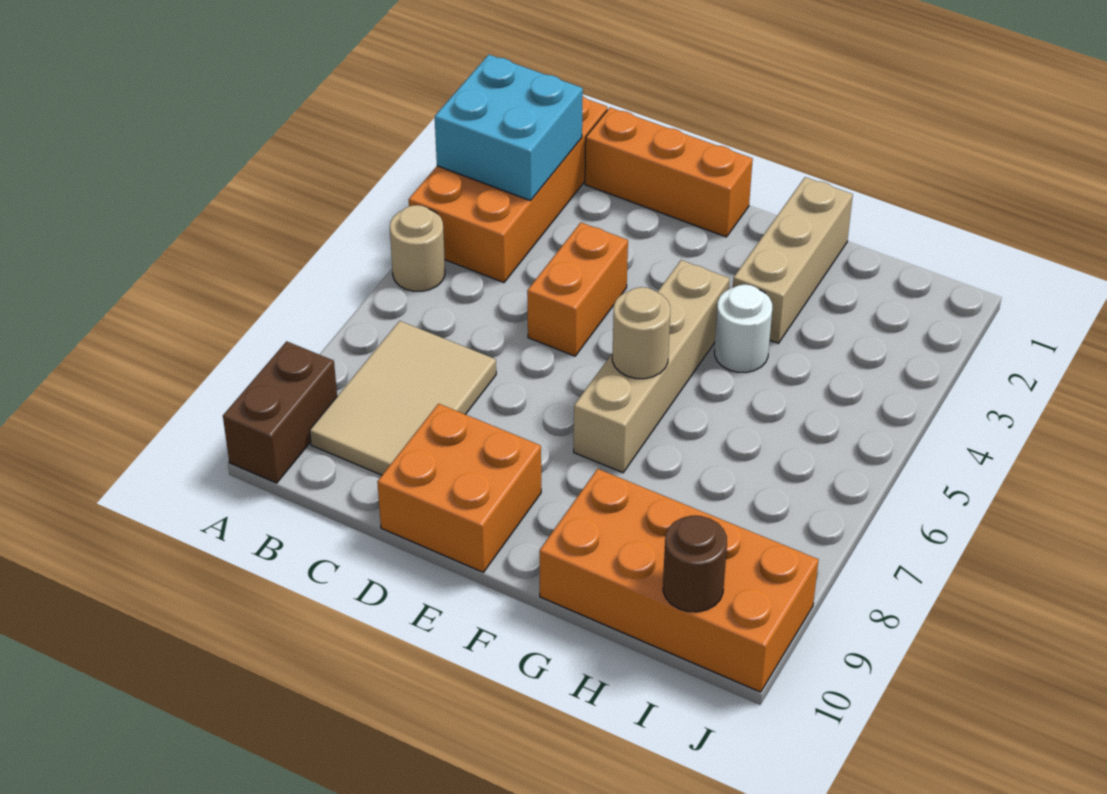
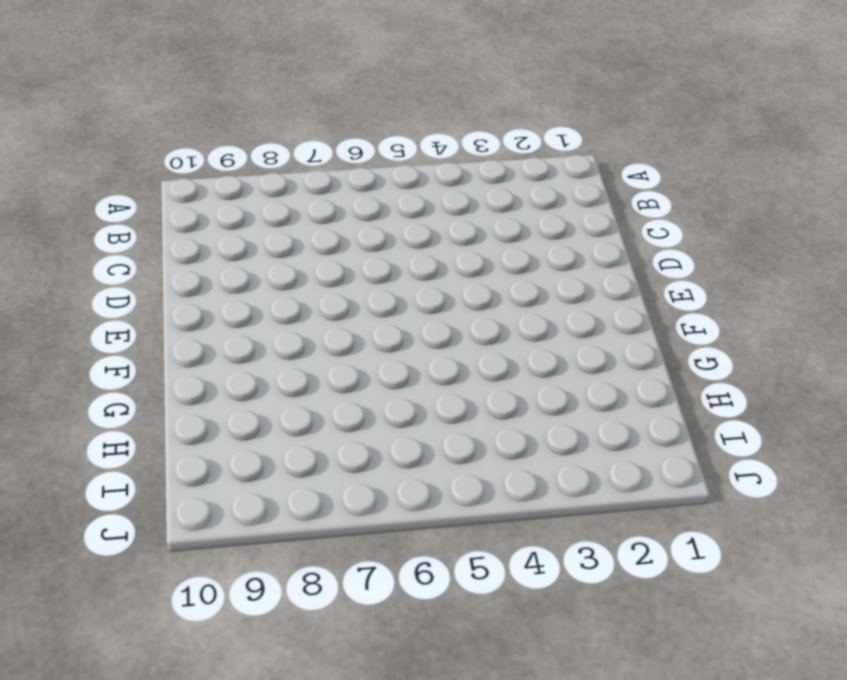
none -> orange 2x4 brick [409,96,607,283]
none -> tan 1x1 round brick [390,205,445,291]
none -> brown 1x2 brick [223,341,337,483]

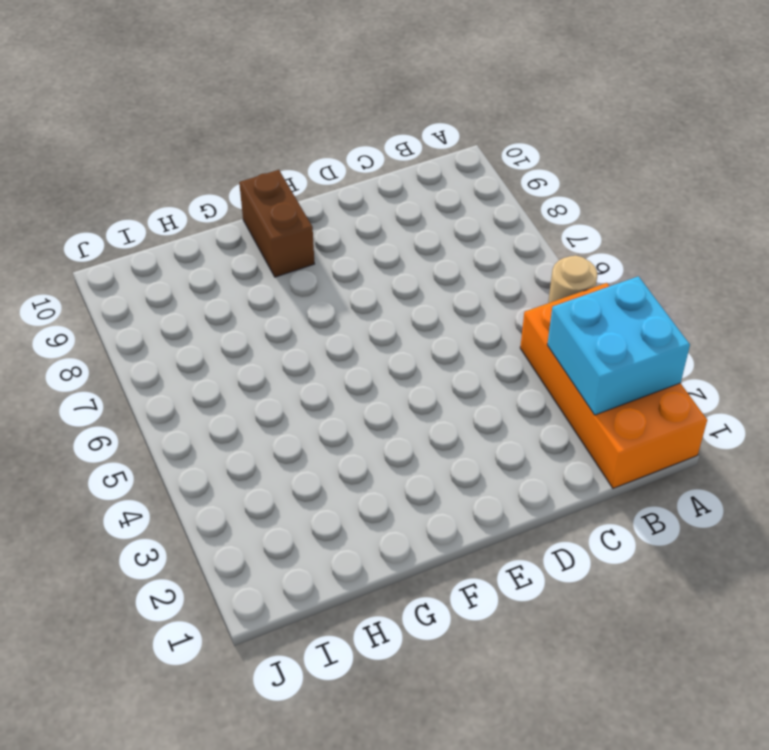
brown 1x2 brick [239,170,314,277] -> brown 1x2 brick moved to [223,341,337,483]
none -> tan 2x3 tile [310,321,496,475]
none -> orange 1x3 brick [585,108,753,237]
none -> orange 1x2 brick [527,223,628,356]

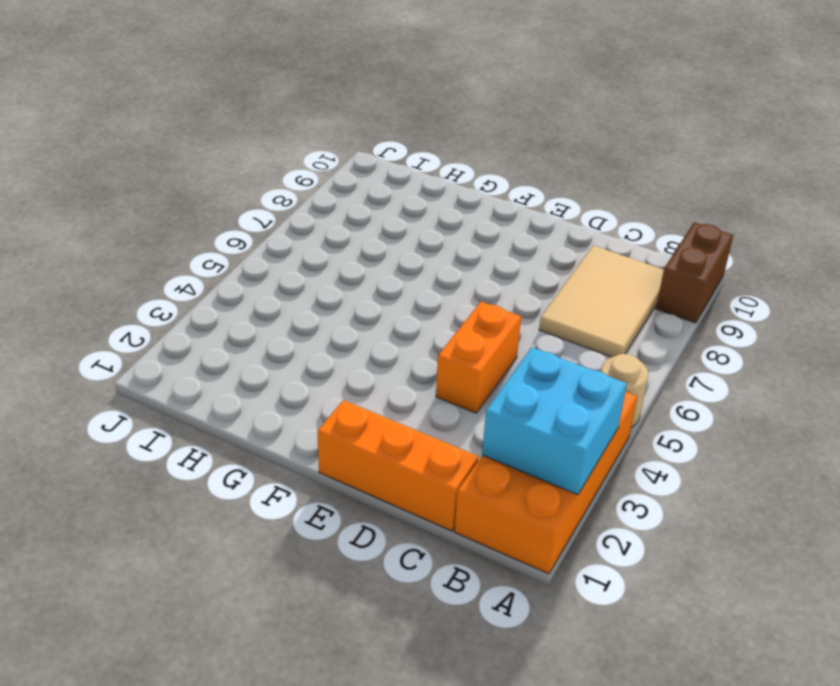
none -> orange 2x2 brick [377,404,541,572]
none -> tan 1x4 brick [574,260,730,473]
none -> tan 1x3 brick [733,177,853,343]

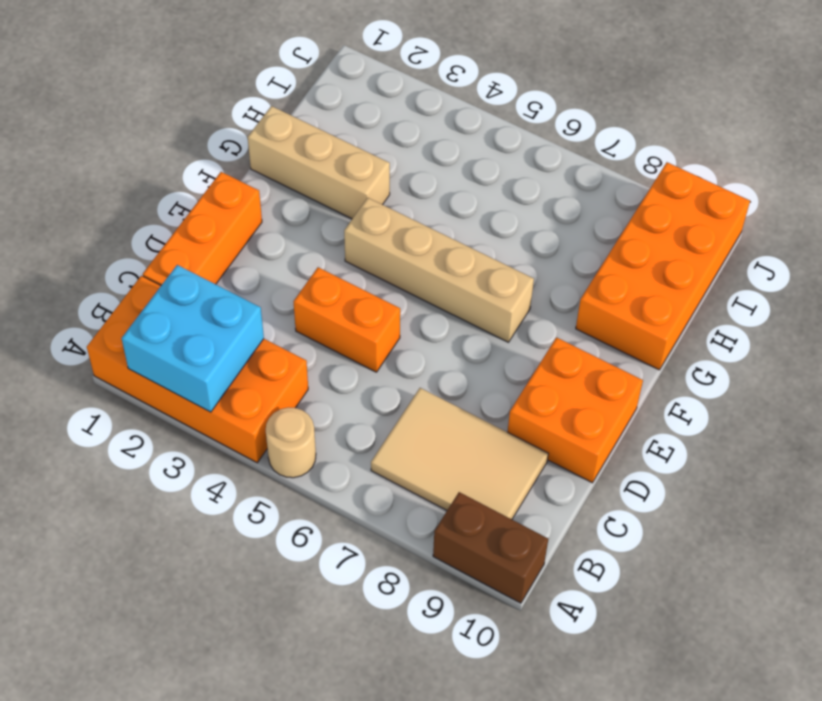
none -> white 1x1 round brick [715,284,772,372]
none -> tan 1x1 round brick [612,287,670,379]
none -> brown 1x1 round brick [663,516,727,612]

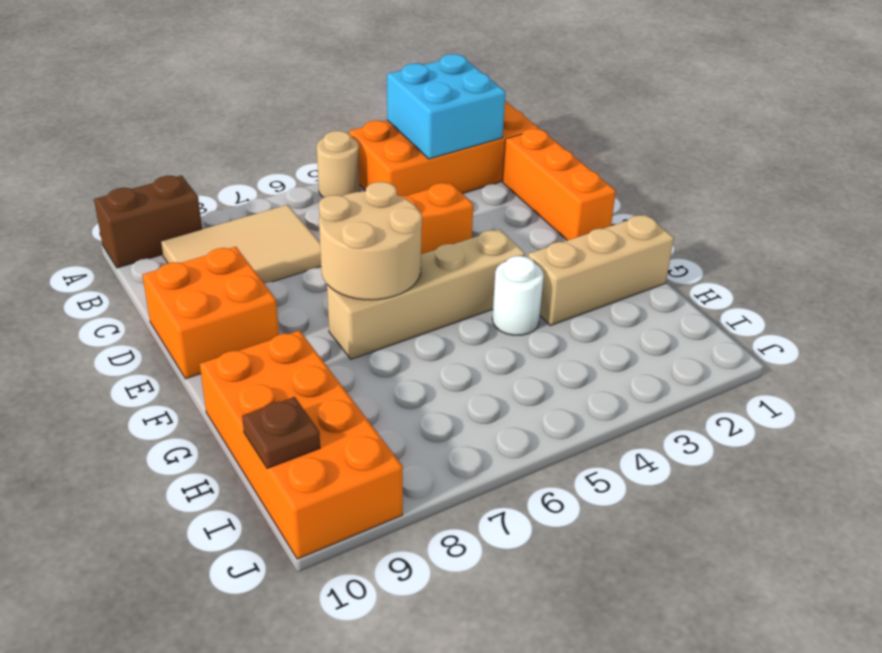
tan 2x2 round brick [319,182,422,300] -> tan 1x1 round brick [612,287,670,379]
brown 1x1 plate [242,397,320,468] -> brown 1x1 round brick [663,516,727,612]

